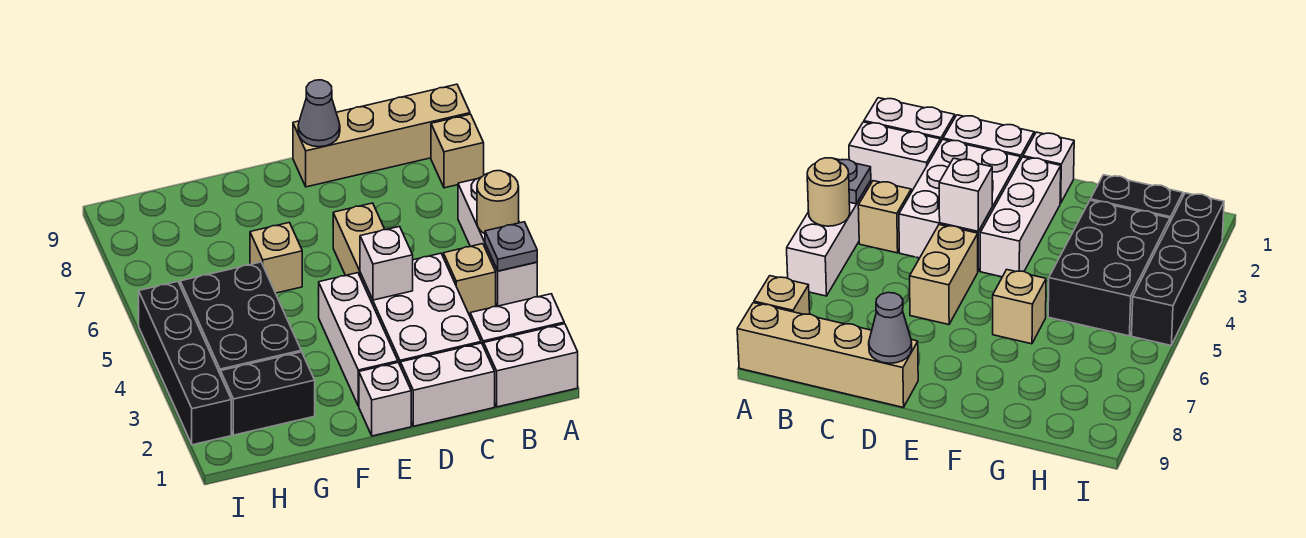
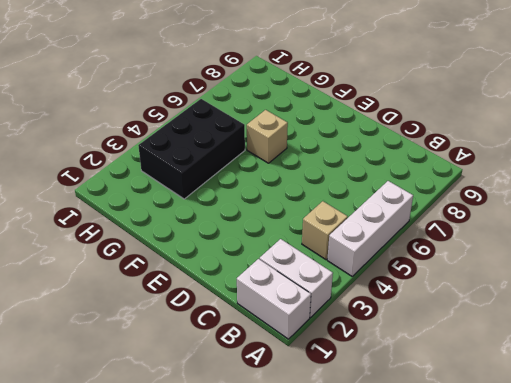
none -> tan 1x1 brick [431,114,484,188]
none -> tan 1x4 brick [293,84,470,187]
none -> white 1x2 brick [401,343,495,426]

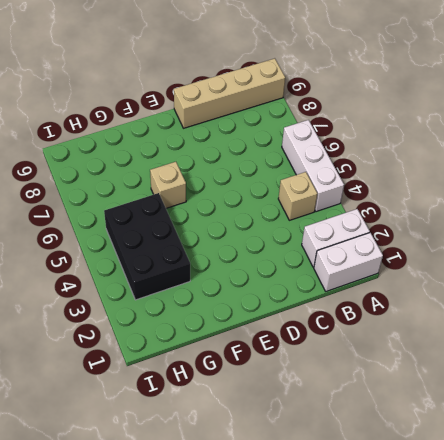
none -> tan 1x1 brick [431,114,484,188]
none -> white 1x2 brick [401,343,495,426]
none -> white 2x3 brick [360,253,481,366]

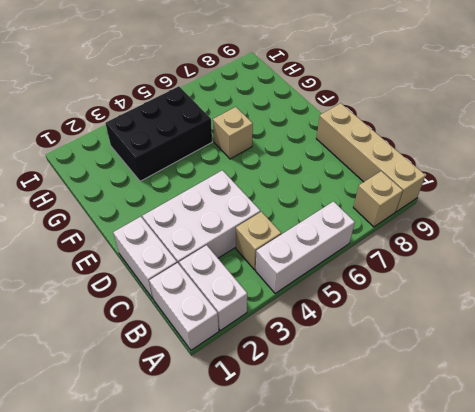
none -> tan 1x2 brick [333,203,385,276]
none -> white 1x1 brick [359,363,411,436]
none -> white 1x3 brick [319,273,398,406]

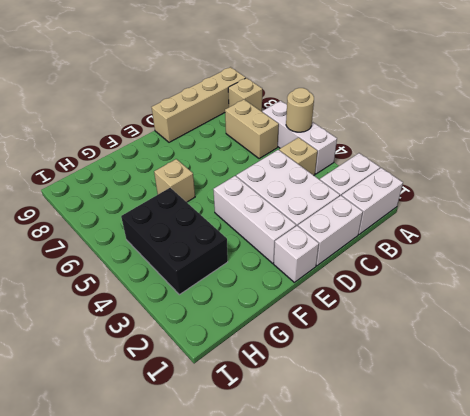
tan 1x2 brick [225,100,279,159] -> tan 1x2 brick moved to [333,203,385,276]
none -> black 1x2 brick [221,352,315,435]
none -> black 1x4 brick [139,282,231,445]
none -> grey 1x1 plate [485,222,537,271]

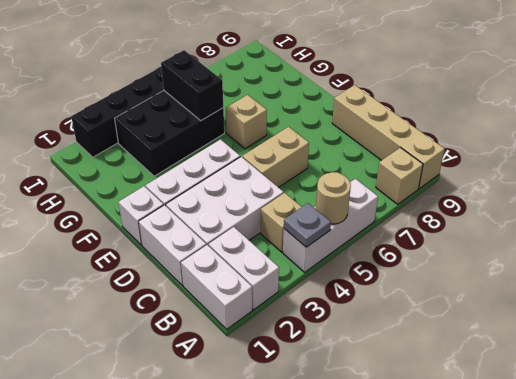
black 1x2 brick [161,50,223,121] -> black 1x2 brick moved to [221,352,315,435]
none -> white 1x1 brick [360,227,413,300]
none -> grey 1x1 cone [298,80,340,147]

